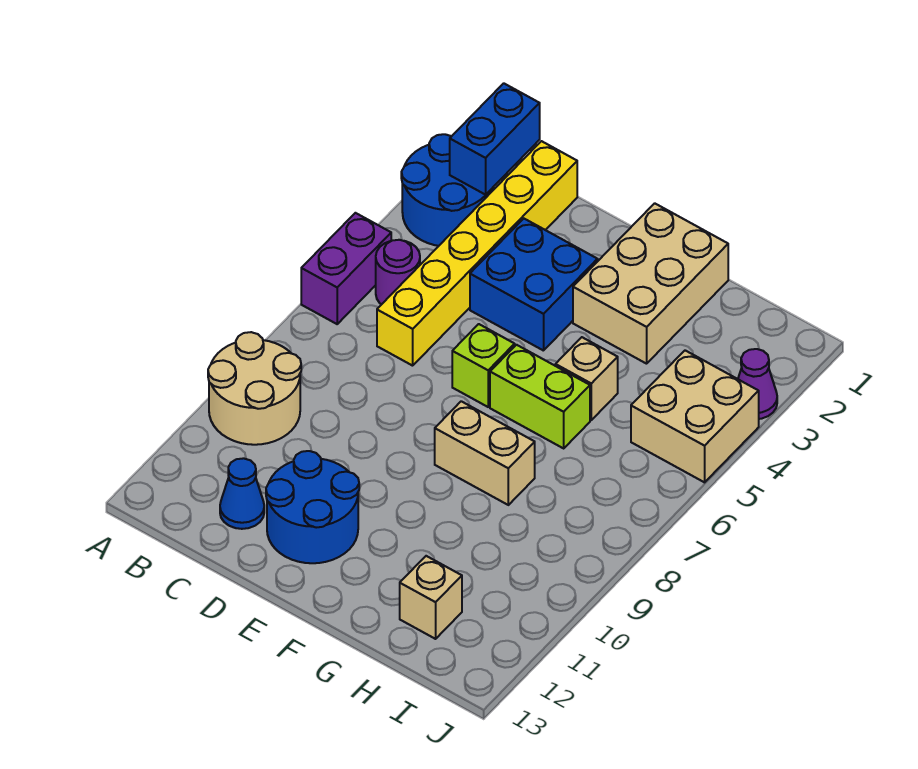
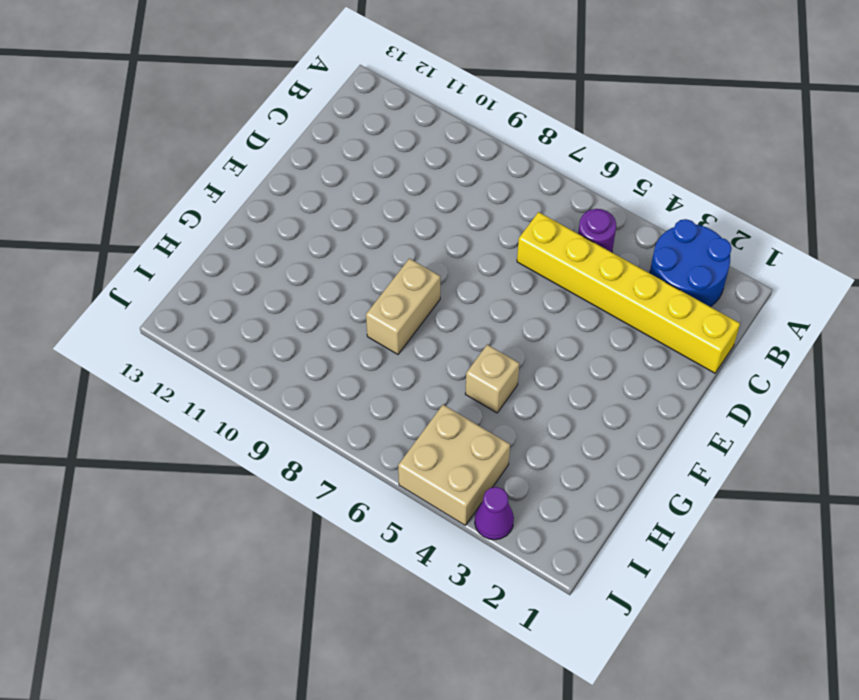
none -> purple 1x2 brick [301,213,391,324]
none -> tan 2x2 round brick [208,332,301,445]
none -> blue 1x1 cone [220,458,264,529]

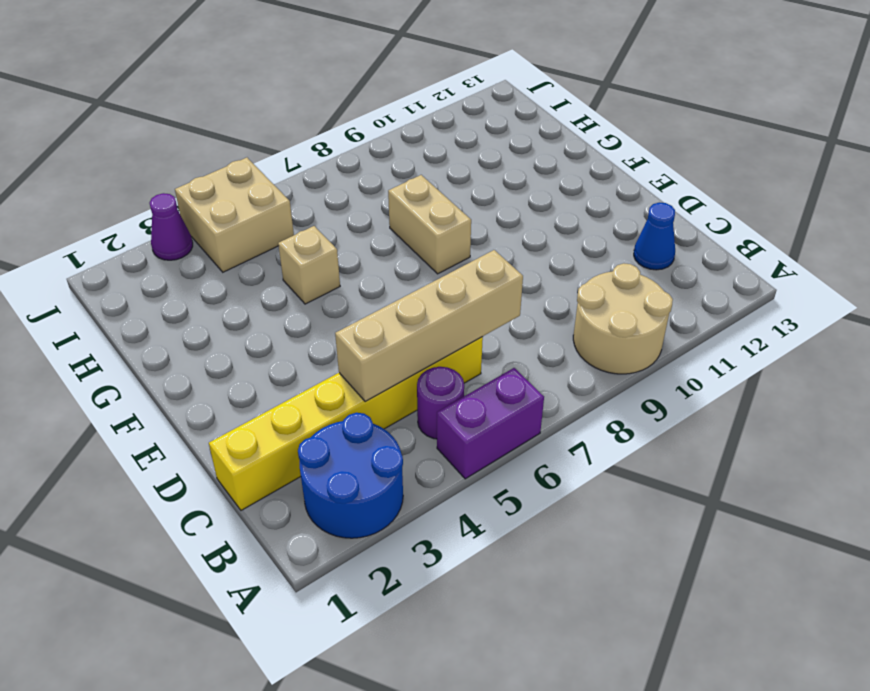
tan 1x4 brick [335,250,523,402] -> none
none -> blue 2x2 brick [470,219,598,351]
none -> blue 2x2 round brick [266,451,359,563]
none -> lime 1x1 brick [452,324,515,407]

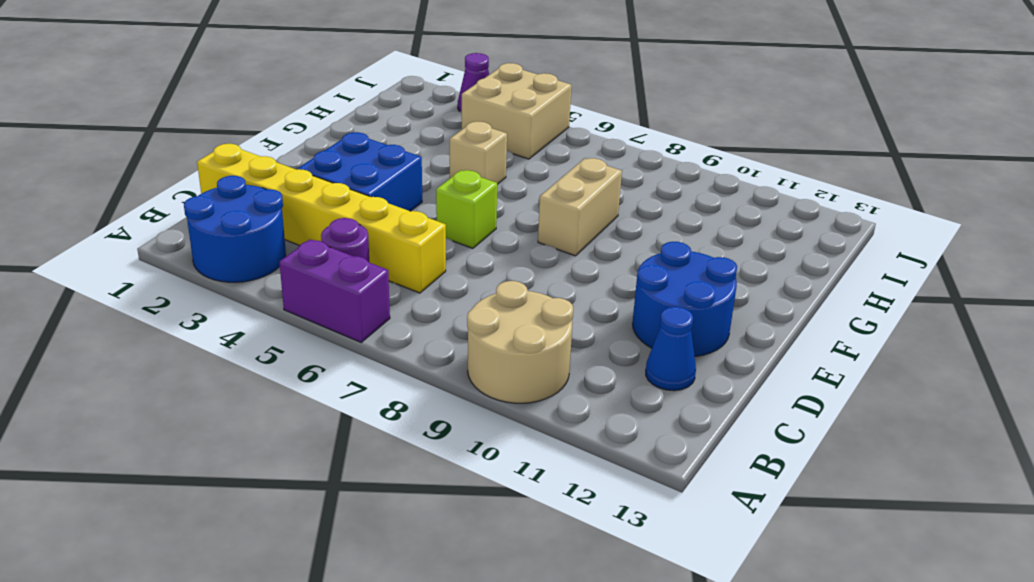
none -> tan 2x3 brick [573,203,728,364]
none -> lime 1x2 brick [490,345,590,448]
none -> tan 1x1 brick [400,556,462,639]

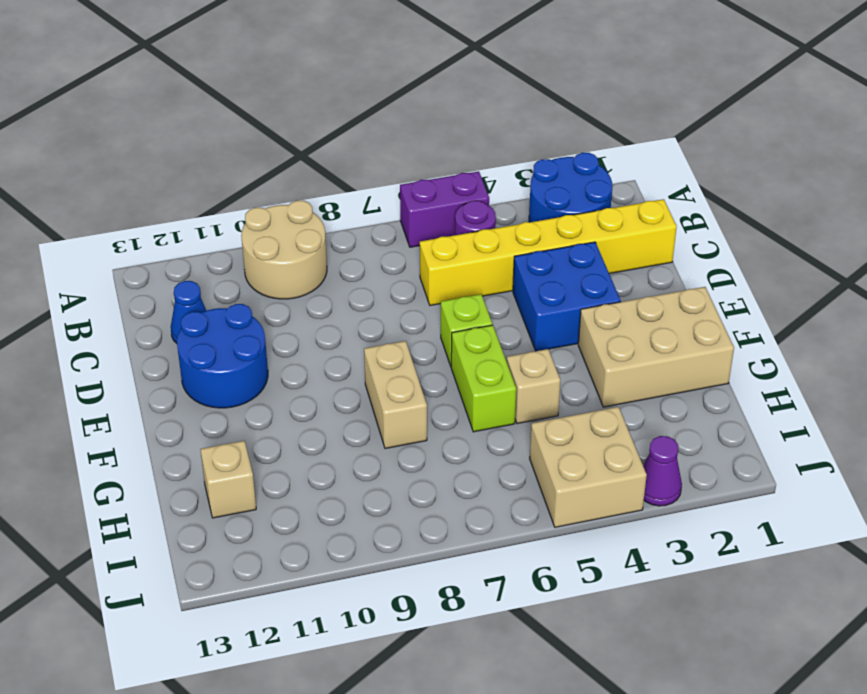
none -> blue 1x2 brick [450,83,540,195]

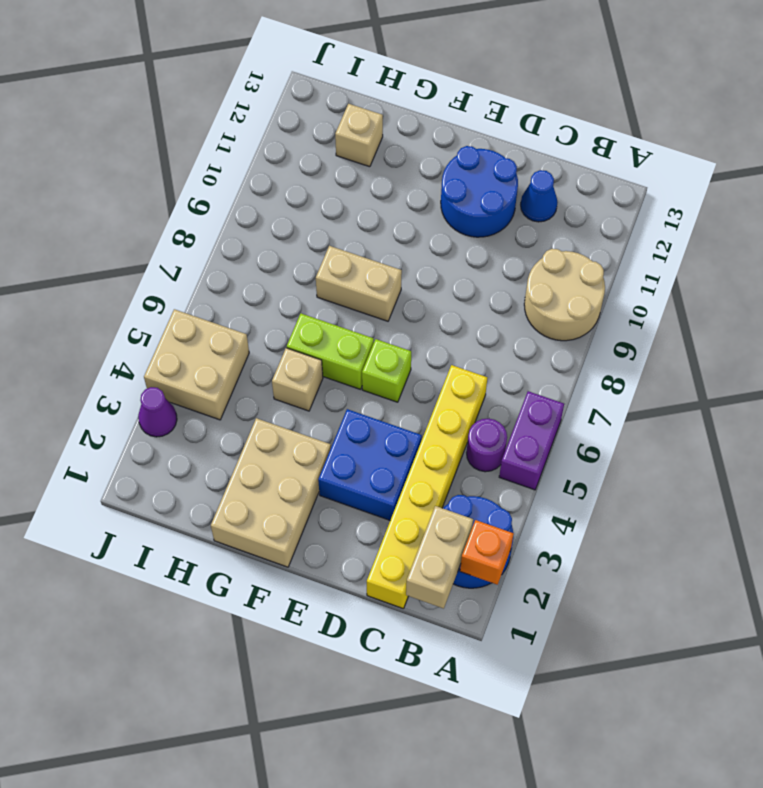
orange 1x1 brick [460,520,514,585] -> none
tan 1x2 brick [406,506,473,609] -> blue 1x2 brick [450,83,540,195]

